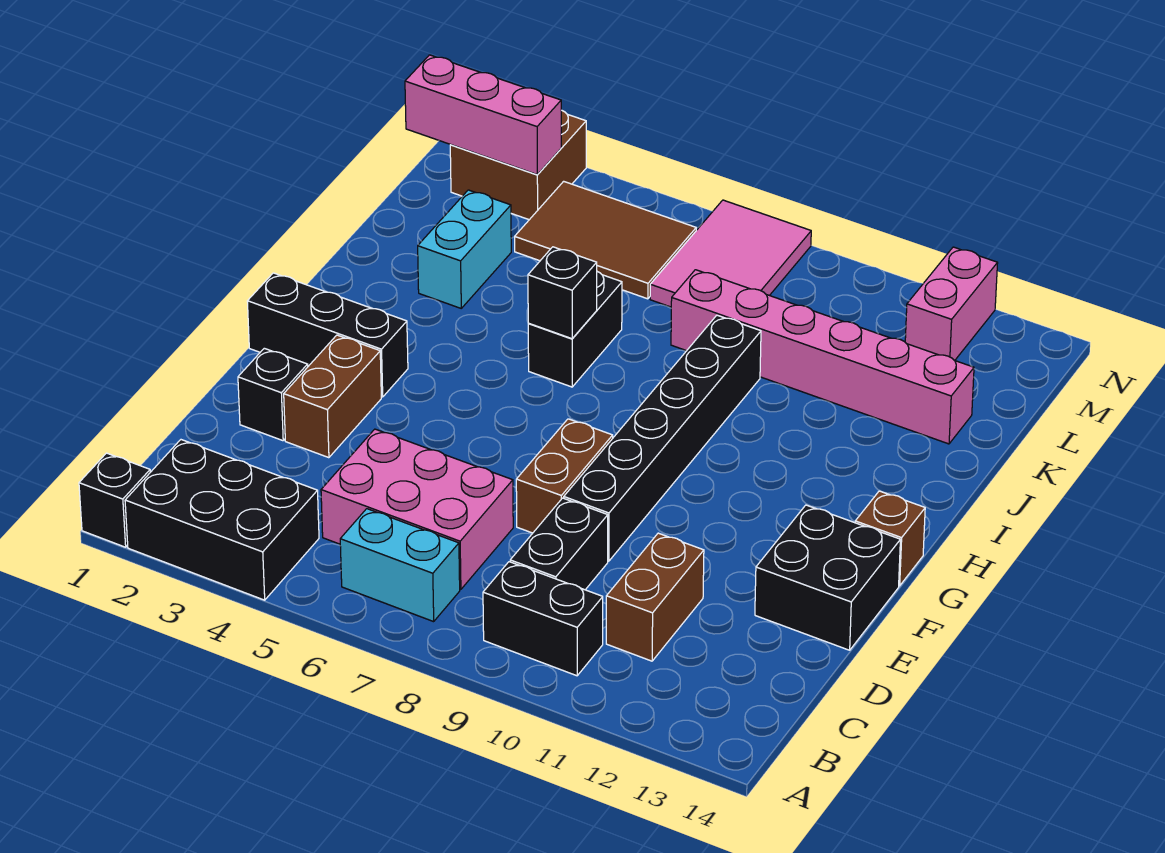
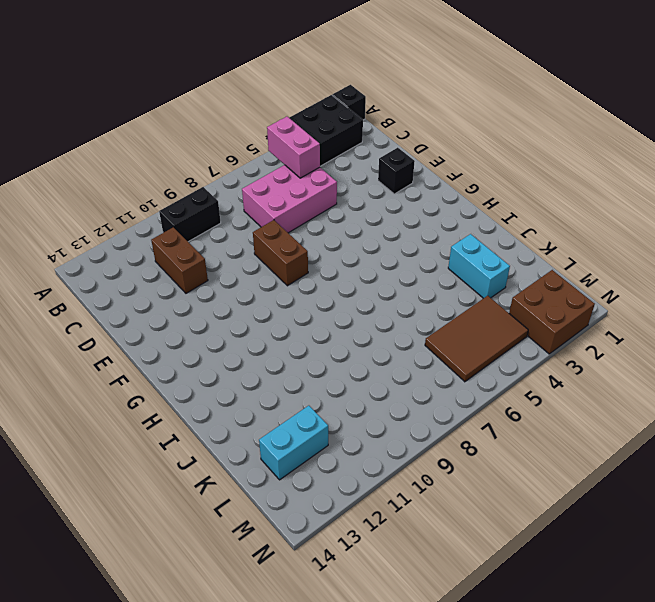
pink 1x2 brick [267,117,320,178] -> pink 1x2 brick moved to [905,247,998,361]
cyan 1x2 brick [259,406,328,480] -> cyan 1x2 brick moved to [340,509,460,622]
none -> black 1x2 brick [510,498,608,590]
none -> brown 1x2 brick [284,335,381,458]
none -> black 1x6 brick [564,315,761,561]

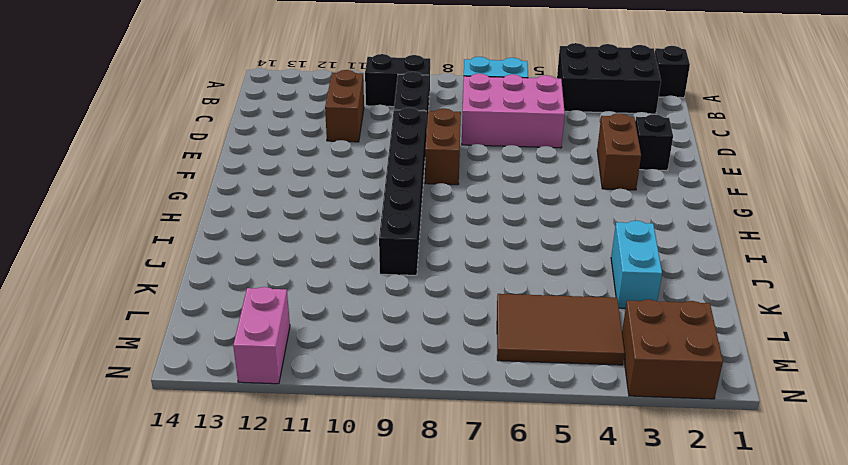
none -> black 2x2 brick [755,505,900,650]
none -> black 1x3 brick [247,273,408,397]
none -> brown 1x1 brick [855,491,925,586]

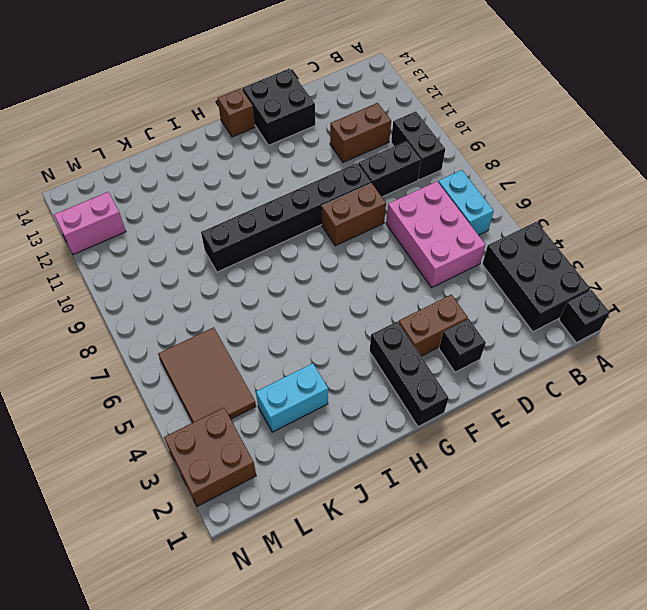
none -> black 1x2 brick [528,272,622,387]
none -> pink 1x6 brick [671,270,974,444]
none -> pink 2x3 tile [650,200,811,307]

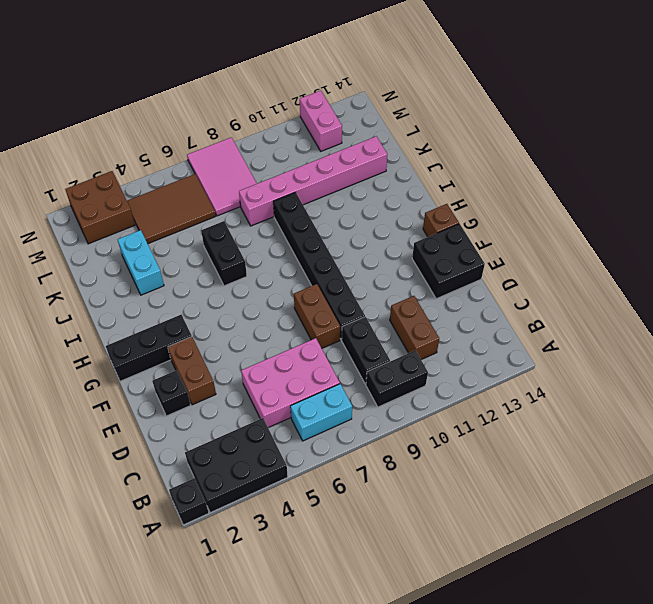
none -> black 1x1 brick [528,247,597,339]
none -> pink 1x3 brick [405,55,561,175]

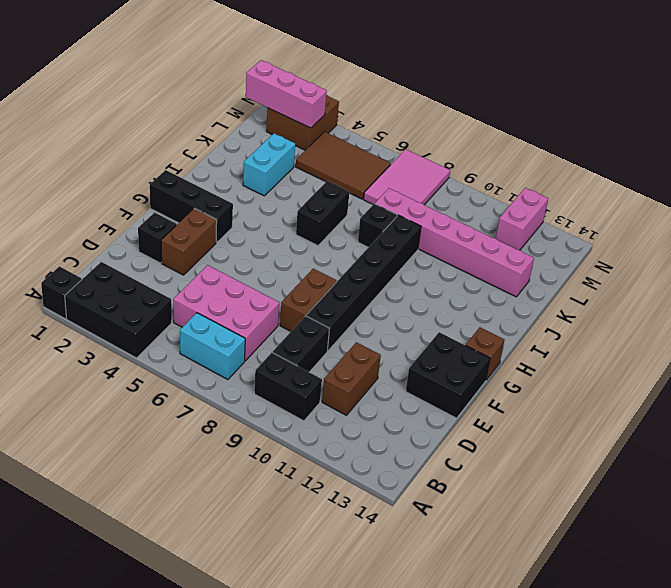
black 1x1 brick [358,204,397,247] -> black 1x1 brick moved to [528,247,597,339]

